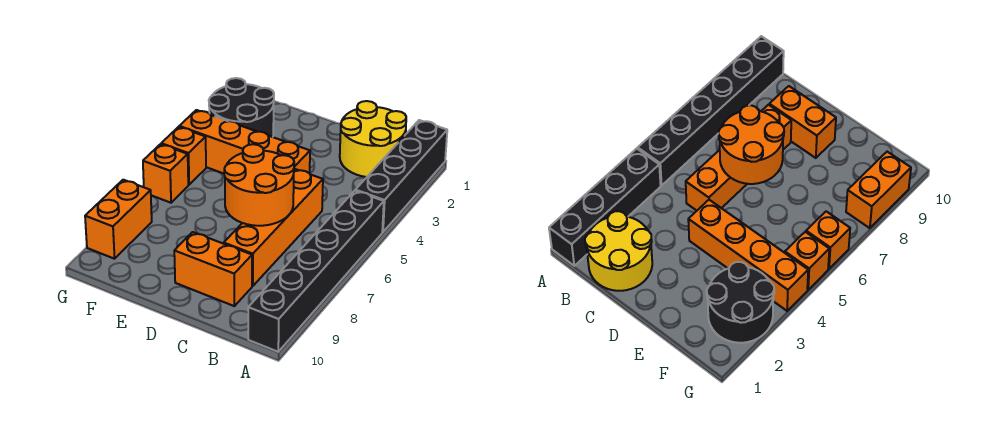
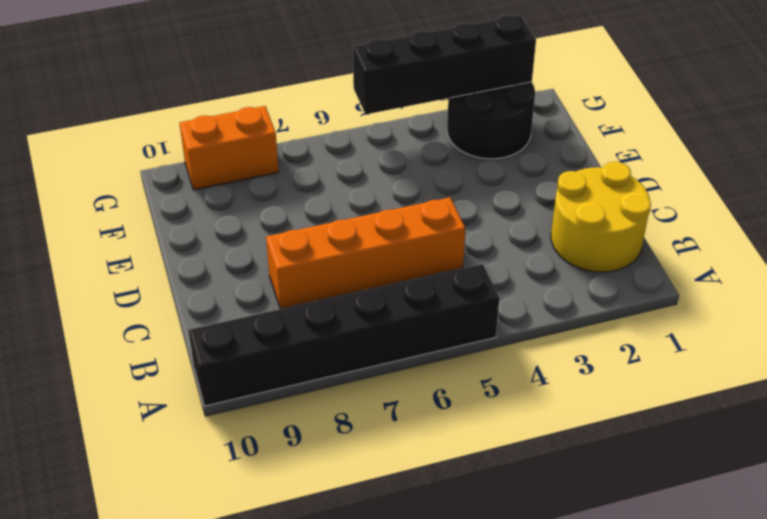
black 1x4 brick [353,15,536,114] -> black 1x4 brick moved to [355,120,447,232]
none -> orange 1x2 brick [174,232,252,306]
none -> orange 1x4 brick [179,110,310,174]

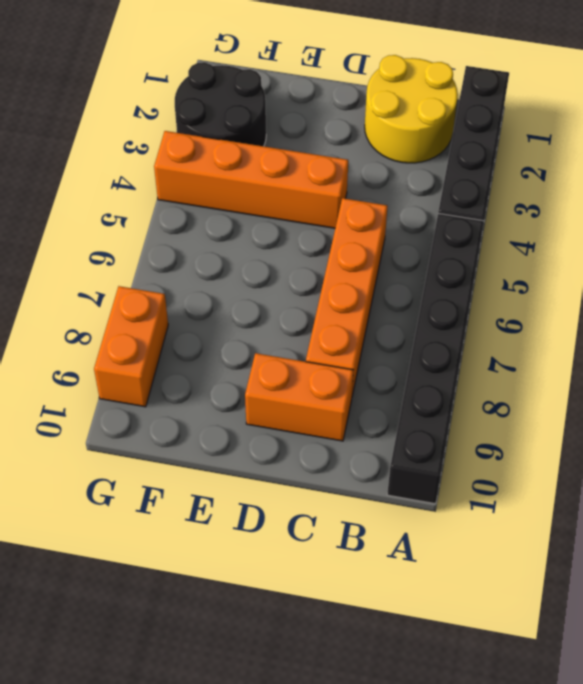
none -> orange 1x1 brick [161,127,206,185]
none -> orange 1x1 brick [143,144,188,203]

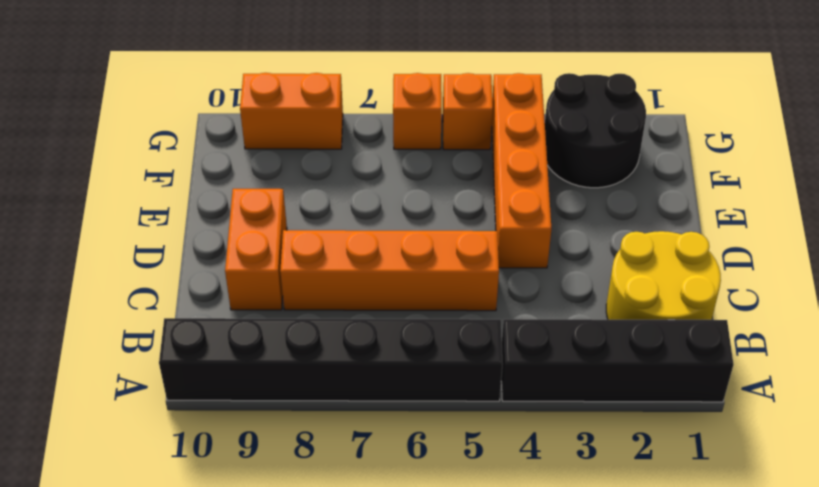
none -> orange 2x2 round brick [224,144,294,226]

